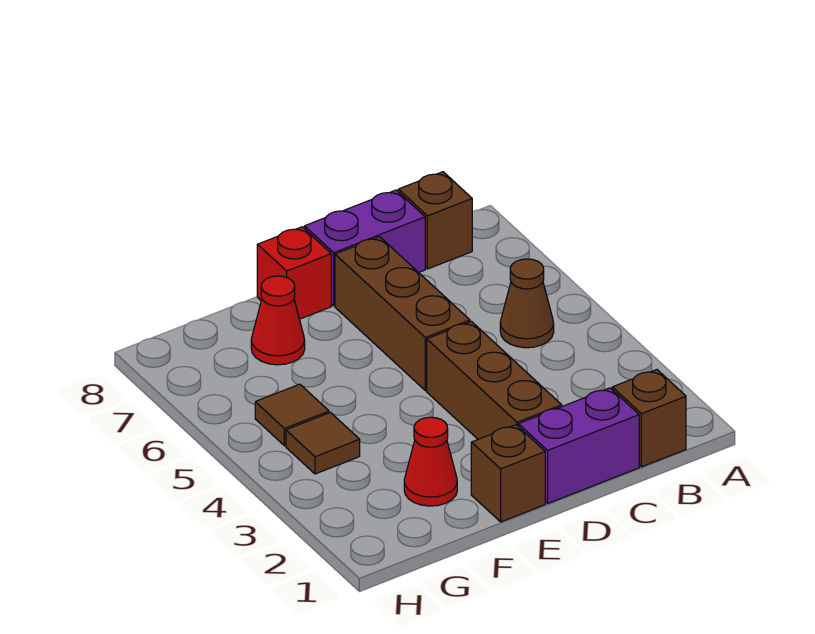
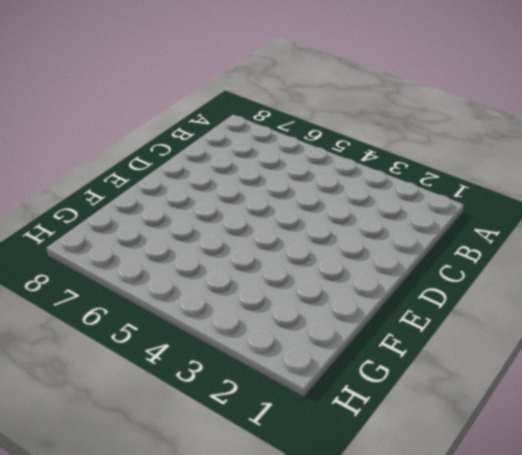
none -> brown 1x1 brick [612,370,686,467]
none -> brown 1x1 cone [500,259,554,348]
none -> brown 1x1 brick [398,172,472,269]

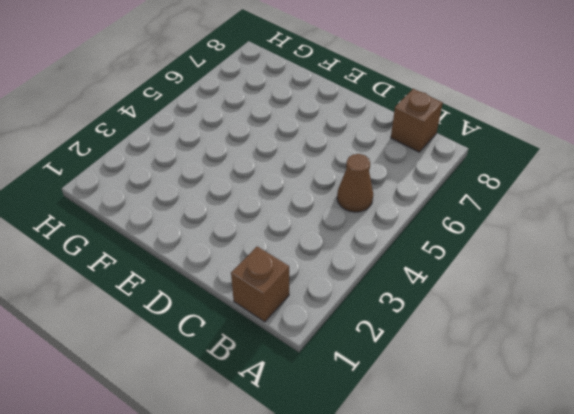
none -> purple 1x2 brick [518,388,639,503]
none -> purple 1x2 brick [304,190,425,306]
none -> brown 1x3 brick [427,321,562,439]

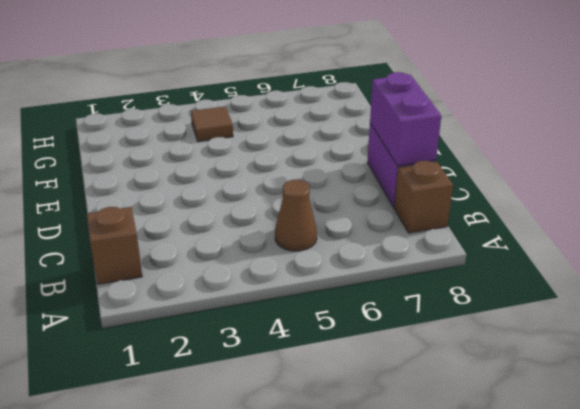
purple 1x2 brick [370,72,441,165] -> purple 1x2 brick moved to [518,388,639,503]
none -> brown 1x3 brick [427,321,562,439]
none -> brown 1x3 brick [335,237,470,390]
none -> brown 1x1 brick [471,425,545,522]

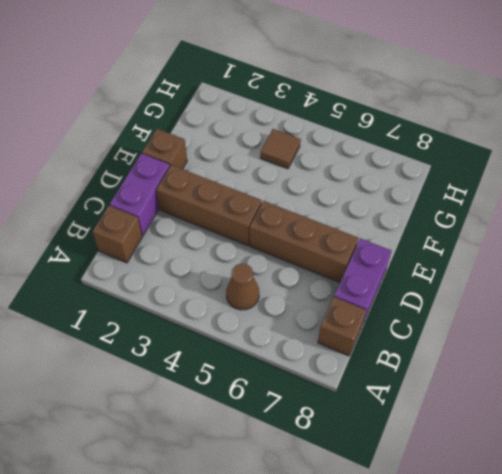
none -> red 1x1 brick [257,227,331,319]
none -> red 1x1 cone [404,417,457,506]
none -> red 1x1 cone [251,276,305,365]

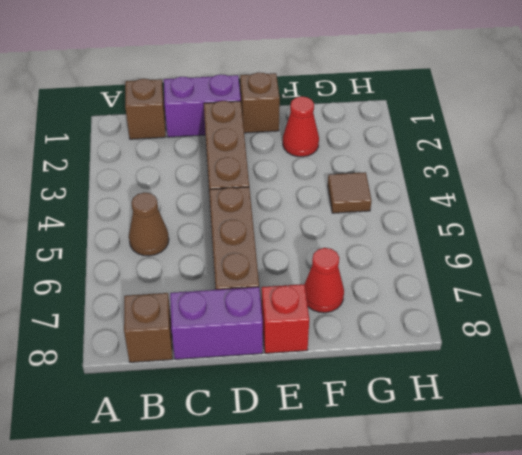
none -> brown 1x1 tile [255,384,329,446]

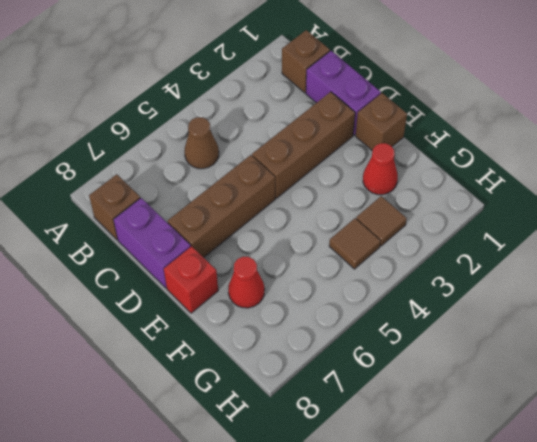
brown 1x1 tile [356,196,407,246] -> brown 1x1 tile moved to [255,384,329,446]

